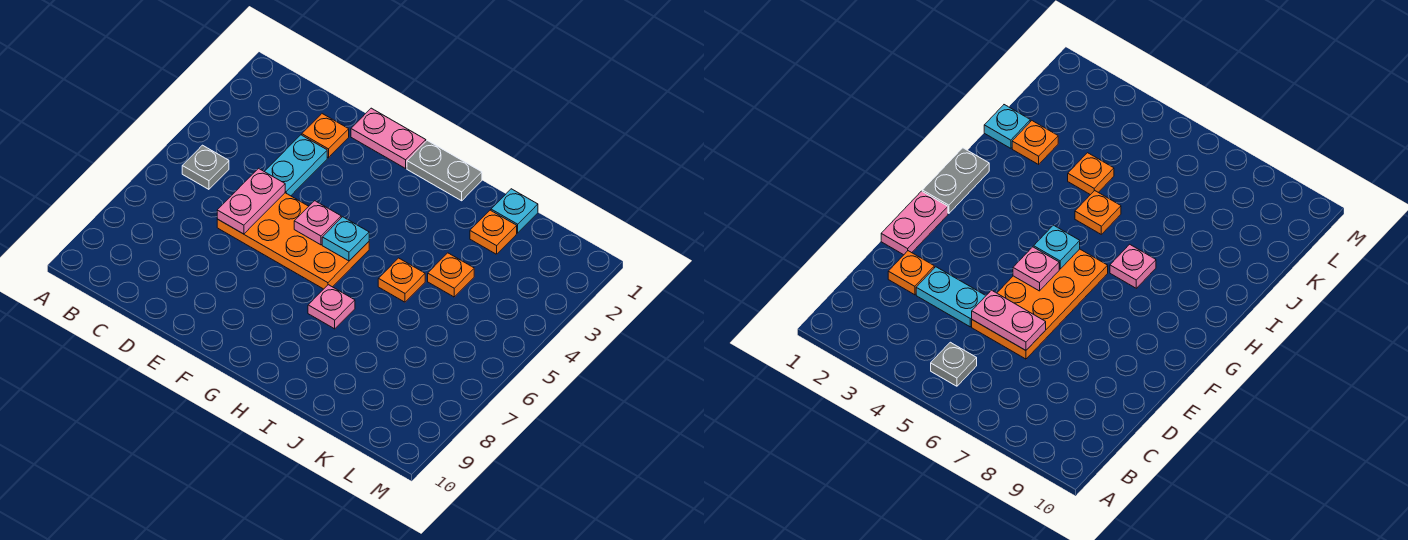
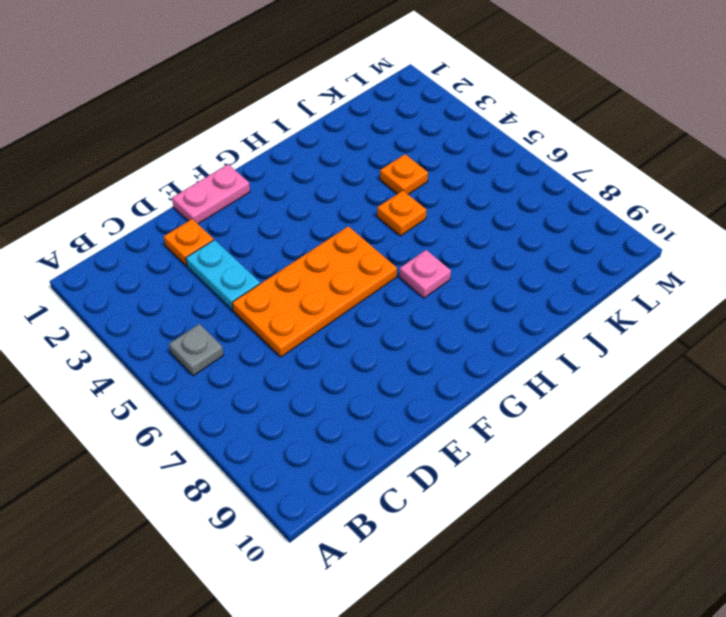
none -> grey 1x2 plate [407,141,482,201]
none -> cyan 1x1 plate [491,189,538,233]
none -> orange 1x1 plate [470,210,517,254]

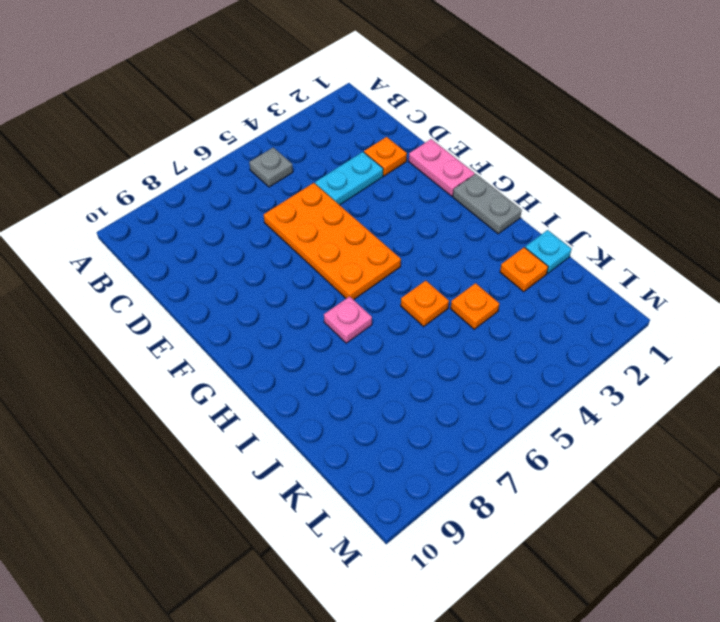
none -> pink 1x2 plate [217,168,285,234]
none -> pink 1x1 plate [294,201,341,245]
none -> cyan 1x1 plate [322,217,369,261]

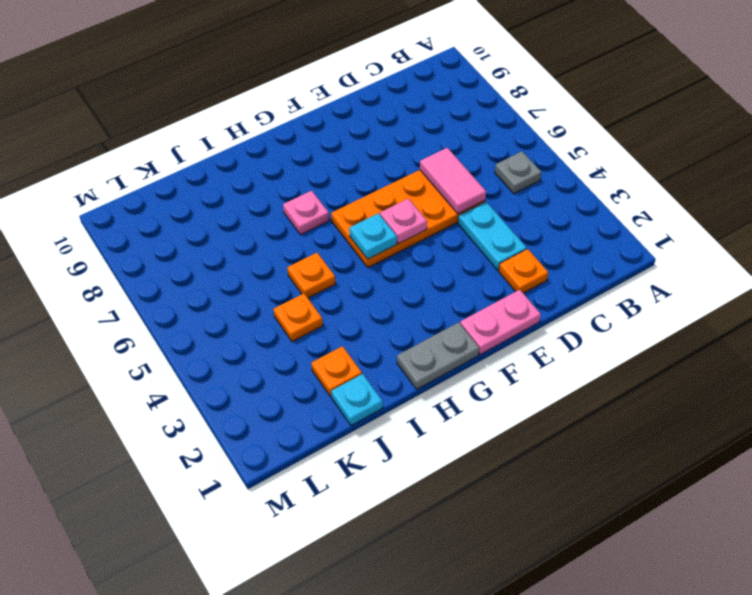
pink 1x2 tile [420,148,486,214] -> pink 1x2 plate [217,168,285,234]

